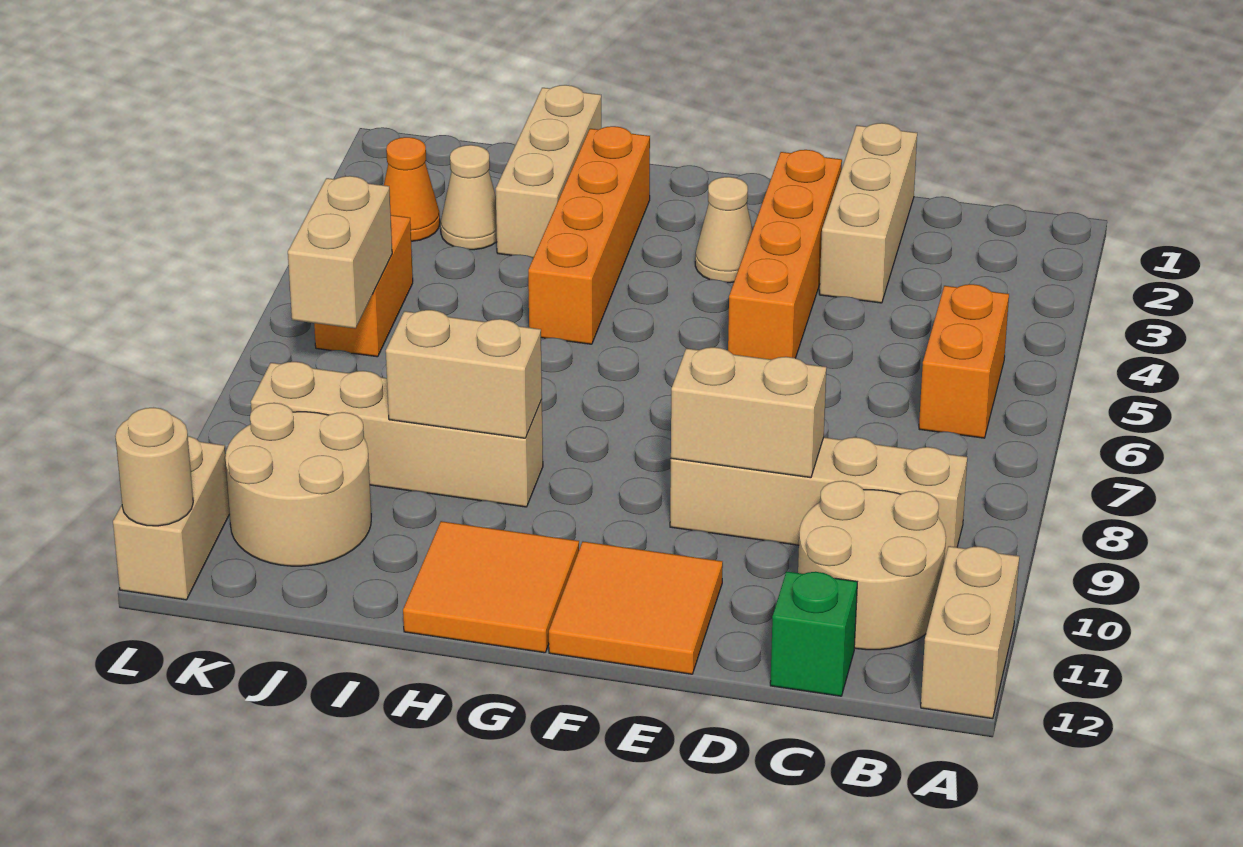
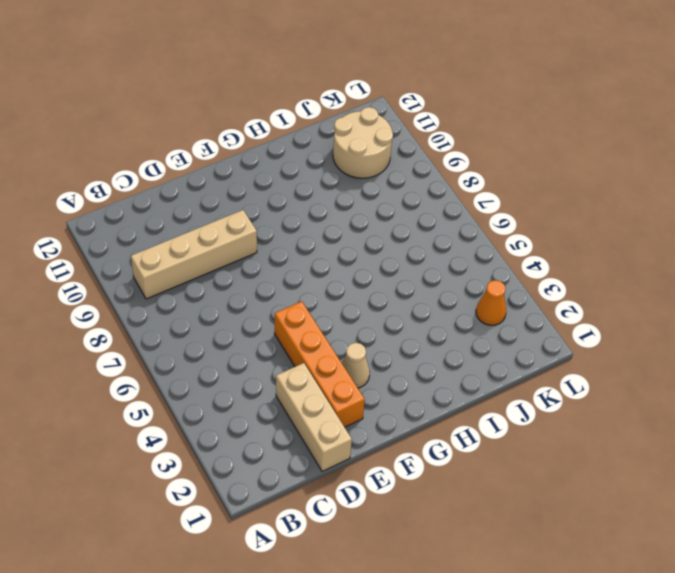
none -> tan 1x2 brick [921,546,1019,719]
none -> orange 1x2 brick [919,284,1009,438]
none -> tan 2x2 round brick [798,481,946,650]

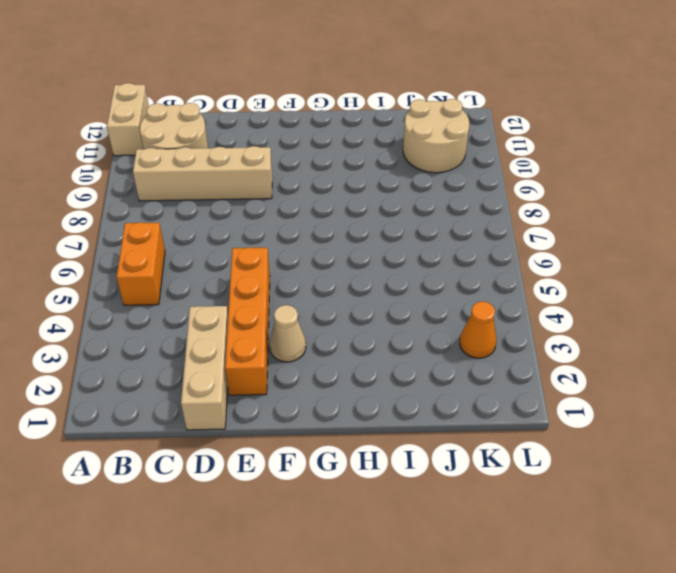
none -> green 1x1 brick [770,571,857,696]
none -> orange 2x2 tile [549,541,723,674]
none -> orange 2x2 tile [403,521,579,653]

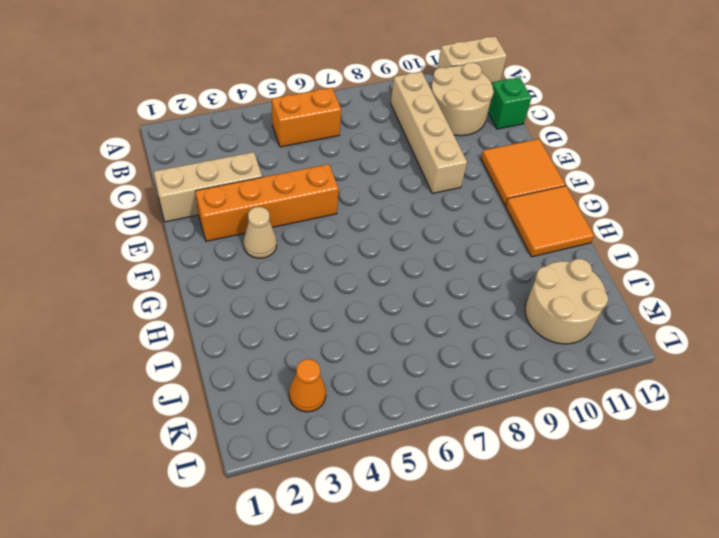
none -> orange 1x4 brick [528,126,650,344]
none -> tan 1x4 brick [251,362,543,507]
none -> tan 1x3 brick [496,85,601,258]

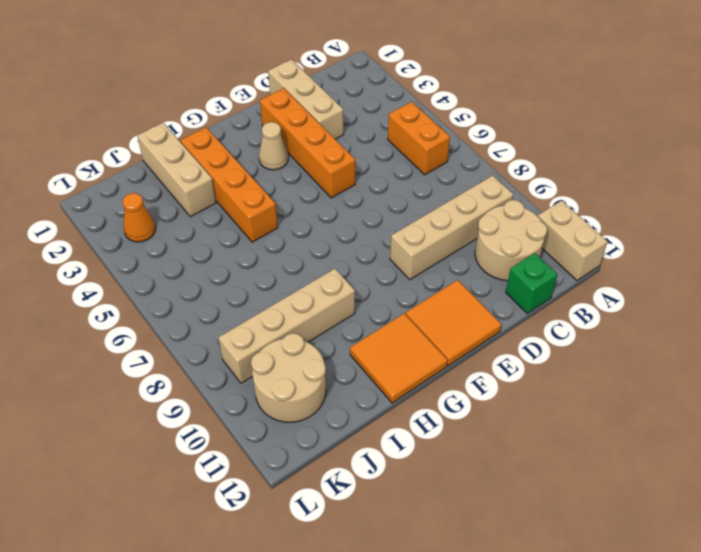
none -> tan 1x1 cone [441,145,497,250]
none -> orange 1x2 brick [314,215,413,357]
none -> tan 1x2 brick [113,436,230,600]

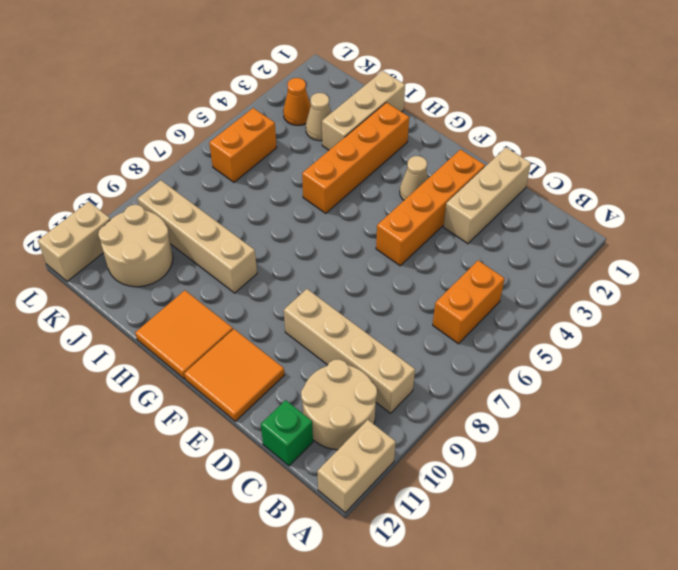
none -> tan 1x2 brick [671,347,826,478]
none -> tan 1x2 brick [386,310,542,438]
none -> tan 1x2 brick [288,176,392,329]

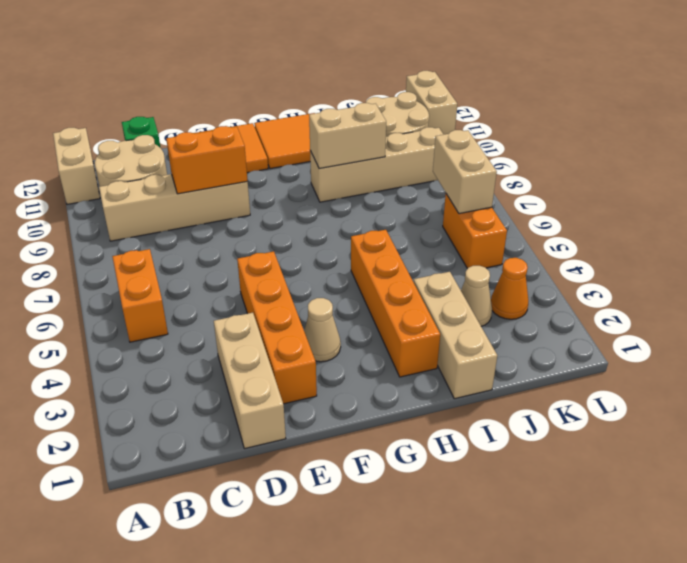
orange 1x2 brick [166,126,248,194] -> tan 1x2 brick [671,347,826,478]
none -> tan 1x1 round brick [115,408,193,526]

